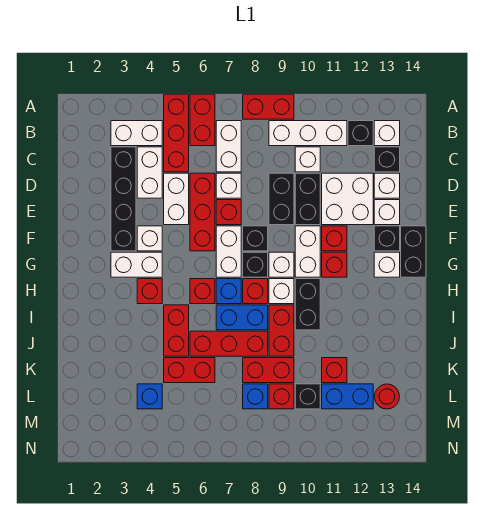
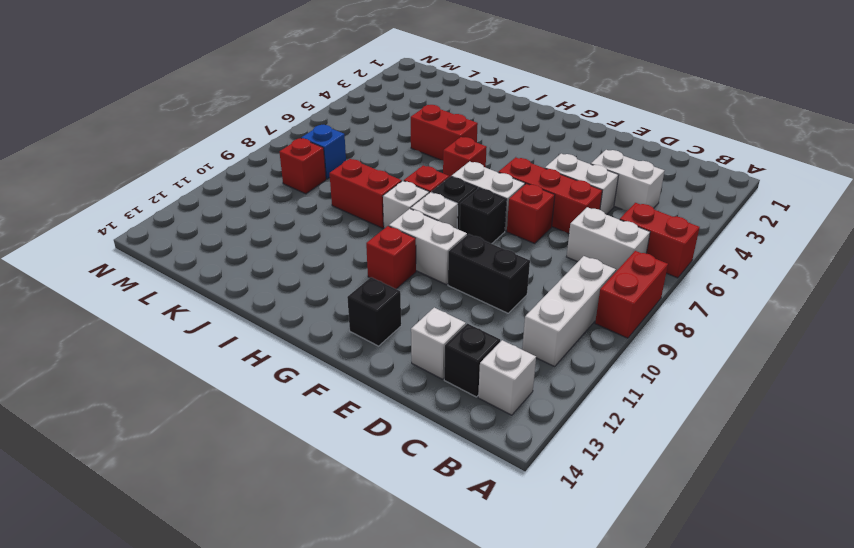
none -> red 1x3 brick [164,94,189,172]
none -> white 1x2 brick [111,121,162,146]
none -> black 1x1 brick [348,121,373,146]
none -> black 1x4 brick [111,147,136,251]

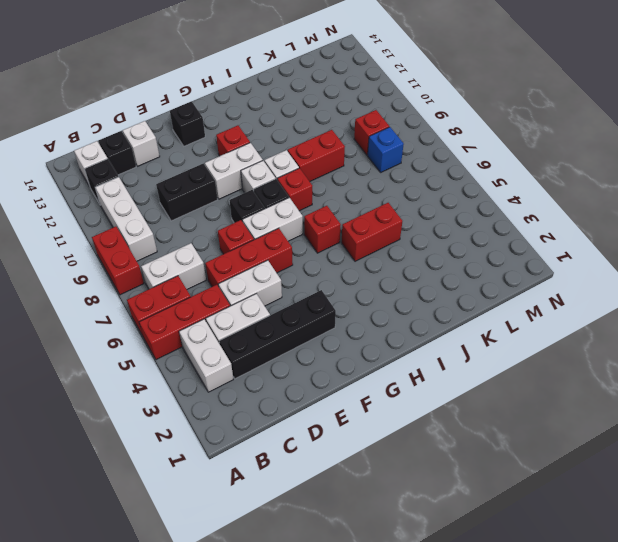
none -> white 1x1 brick [295,147,320,172]
none -> white 1x1 brick [216,173,241,198]
none -> black 1x2 brick [269,173,294,225]
none -> white 2x2 brick [322,173,373,225]

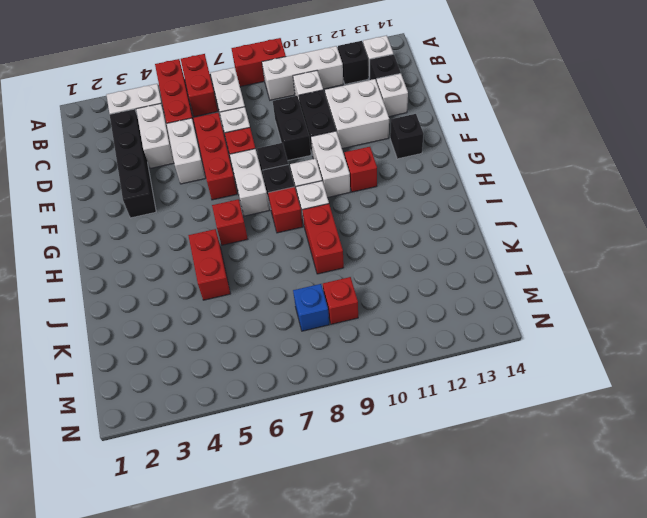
none -> white 1x1 brick [374,200,400,225]
none -> white 1x1 brick [137,226,162,251]
none -> red 1x1 brick [322,226,347,251]
none -> black 1x2 brick [401,226,426,277]

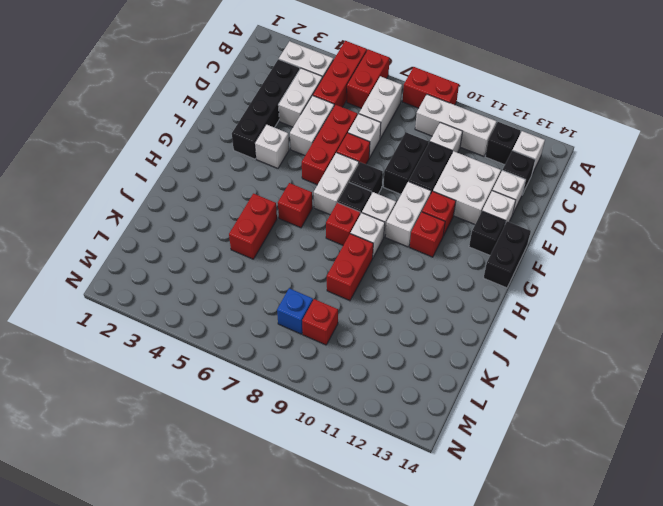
none -> white 1x2 brick [111,252,162,277]
none -> white 1x1 brick [374,252,400,277]
none -> red 1x1 brick [137,279,162,304]
none -> blue 1x1 brick [216,279,241,304]

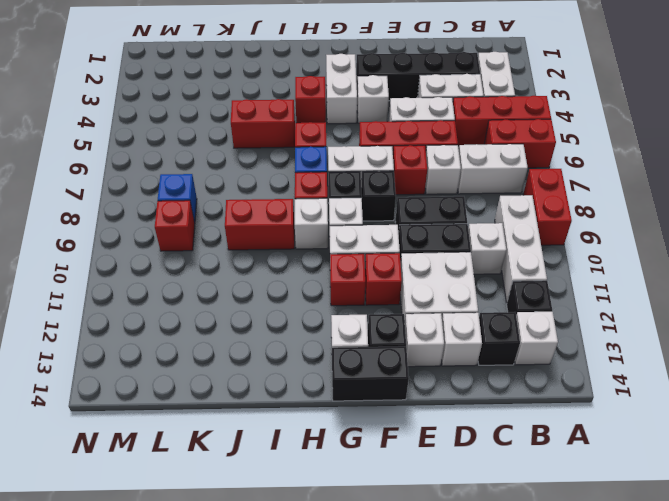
none -> black 1x2 brick [295,279,320,330]
none -> blue 1x2 brick [216,305,268,330]
none -> red 1x3 brick [190,331,268,356]
none -> red 1x2 brick [164,358,215,383]

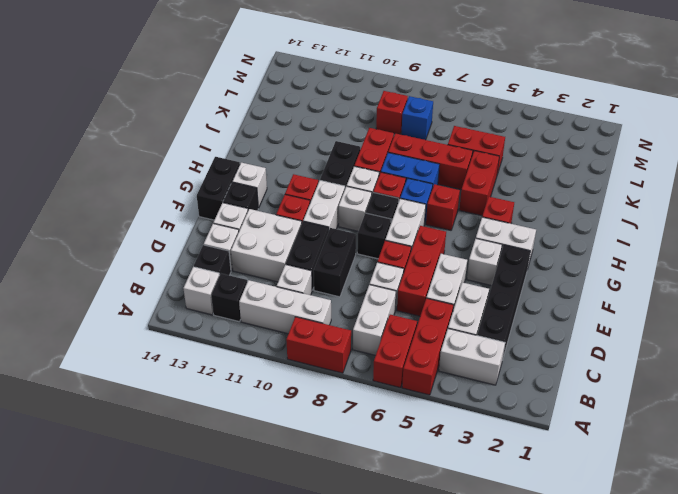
none -> red 1x2 brick [243,358,294,383]
none -> red 1x1 brick [322,358,347,383]
none -> blue 1x1 brick [137,384,162,409]
none -> black 1x1 brick [295,384,320,409]

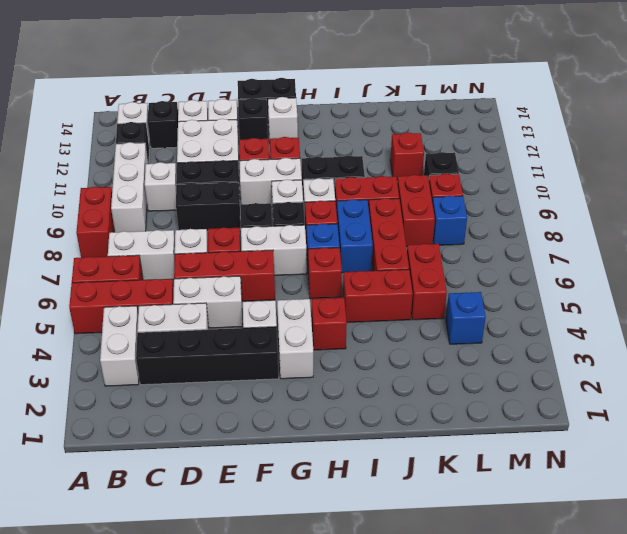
none -> blue 1x2 brick [322,384,373,409]
none -> red 1x1 round brick [374,384,399,409]

